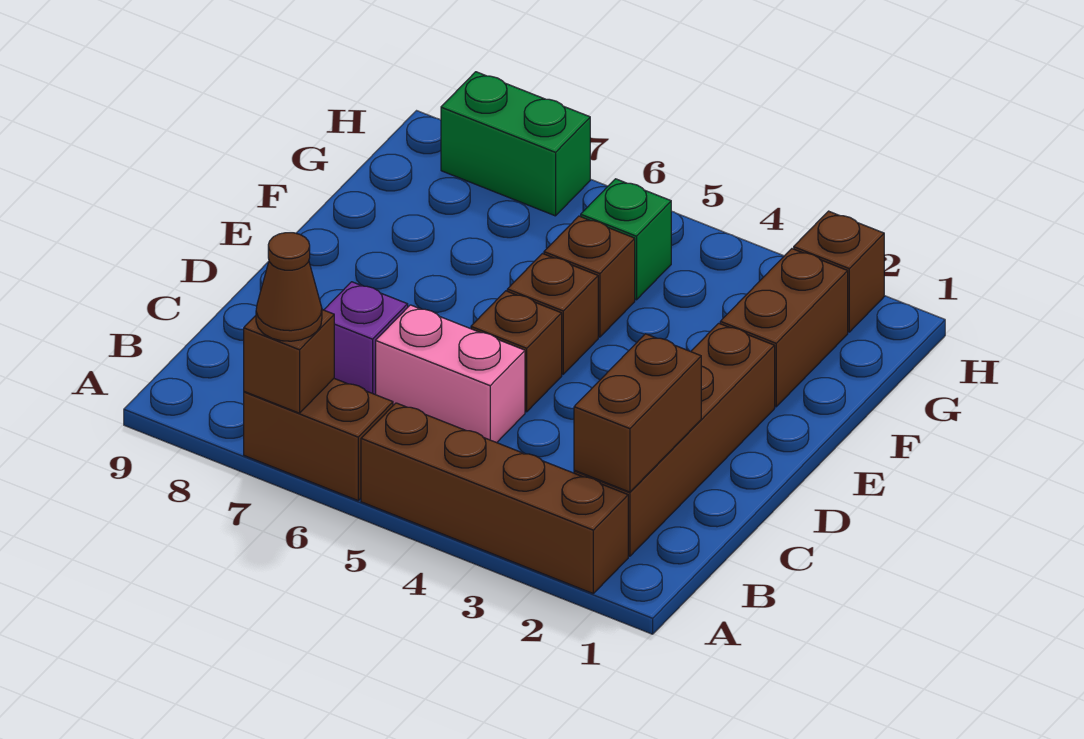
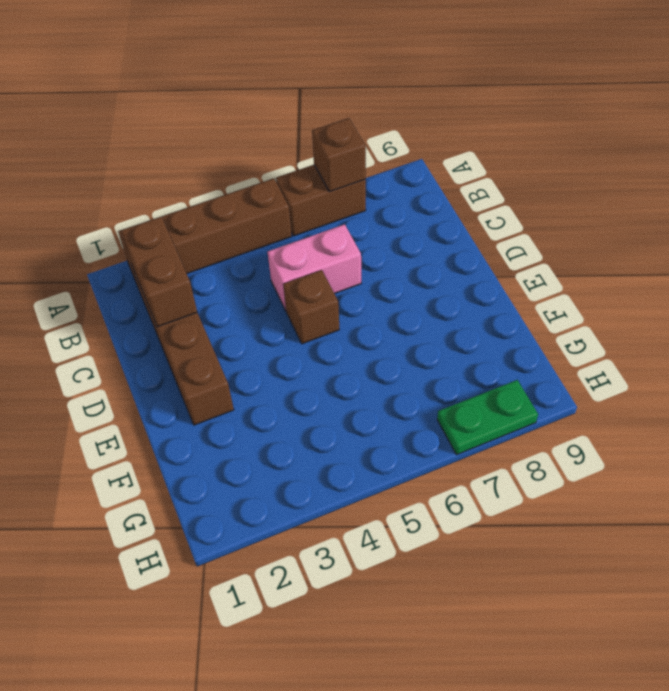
green 1x2 plate [437,380,538,454] -> green 1x2 brick [441,72,590,216]
none -> purple 1x1 brick [324,282,408,395]
none -> brown 1x1 brick [507,254,598,374]
none -> brown 1x2 brick [720,249,848,407]

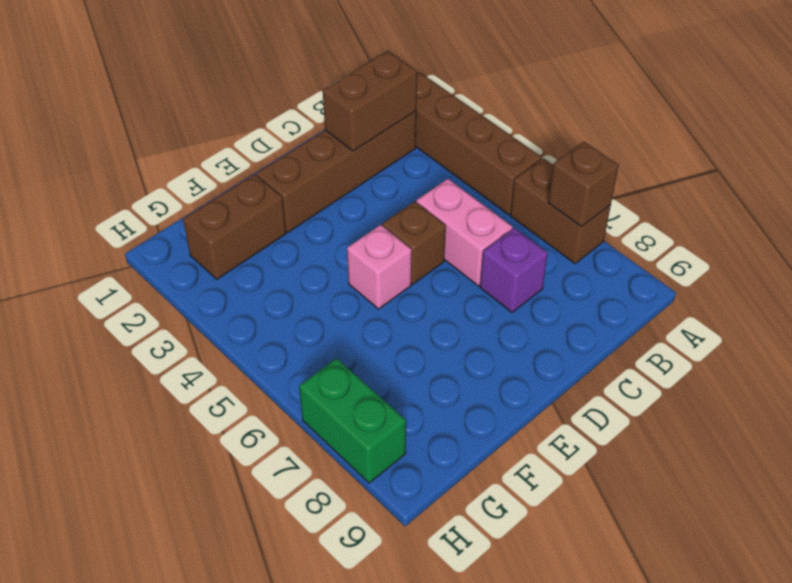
pink 1x1 brick [347,225,412,309] -> brown 1x1 brick [507,254,598,374]
none -> brown 1x1 brick [544,216,635,337]
none -> green 1x1 brick [581,179,671,300]
none -> brown 1x1 brick [794,211,884,332]

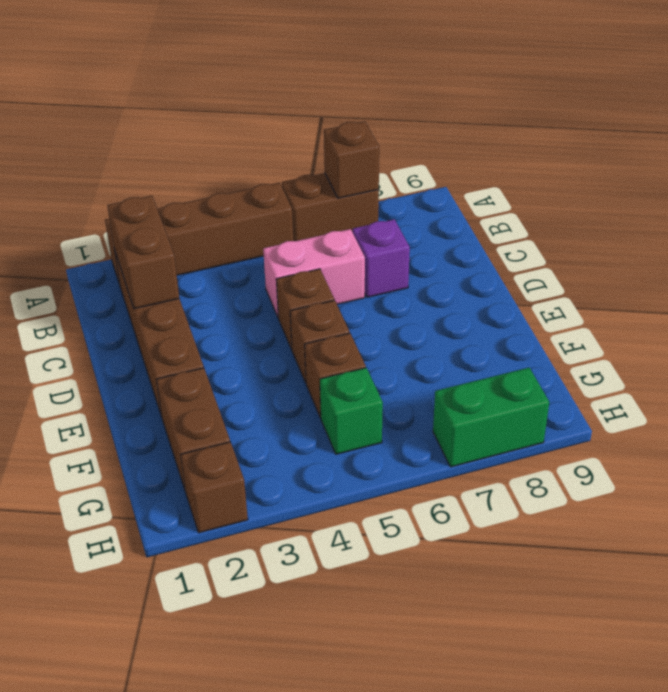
none -> brown 1x1 cone [256,233,322,341]

